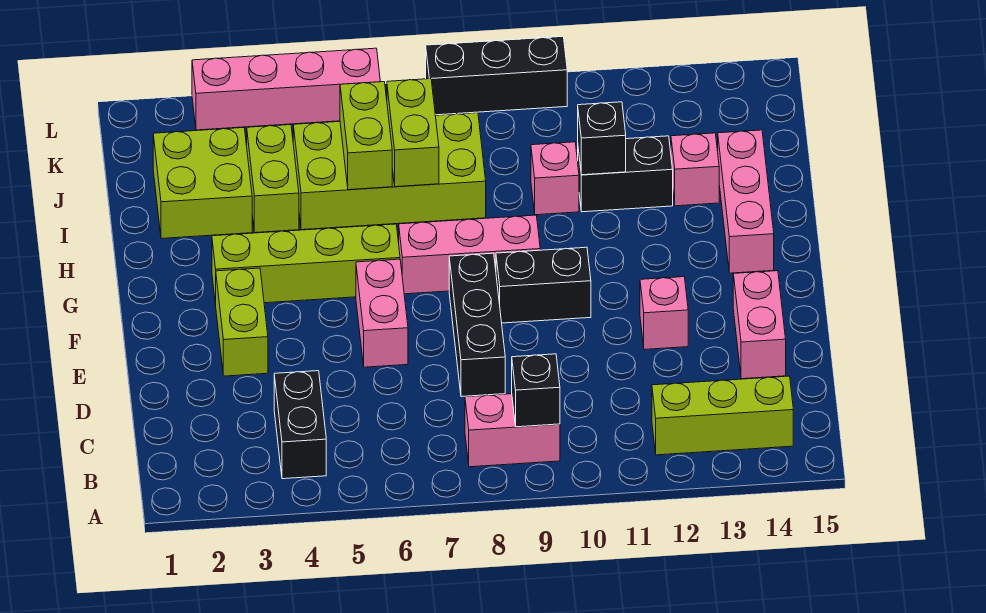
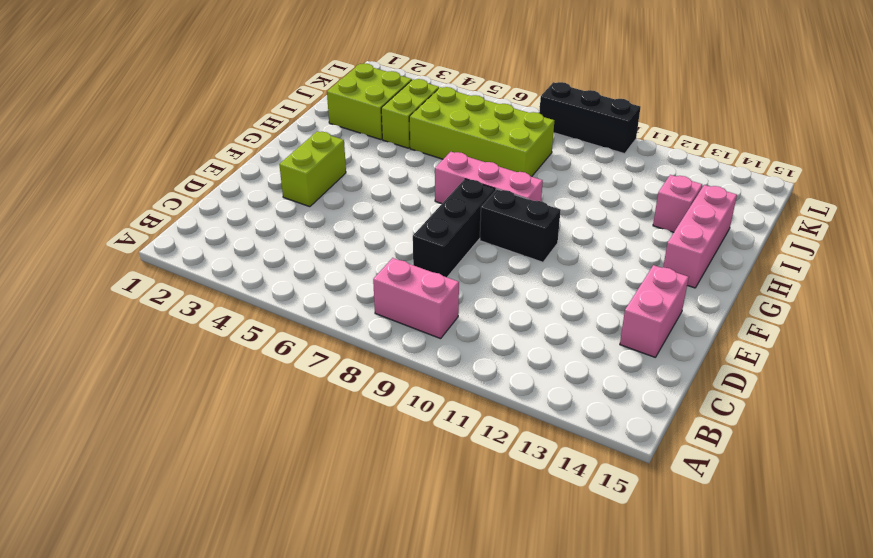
none -> black 1x2 brick [274,371,326,479]
none -> lime 1x3 brick [652,376,793,455]
none -> pink 1x2 brick [356,259,408,367]

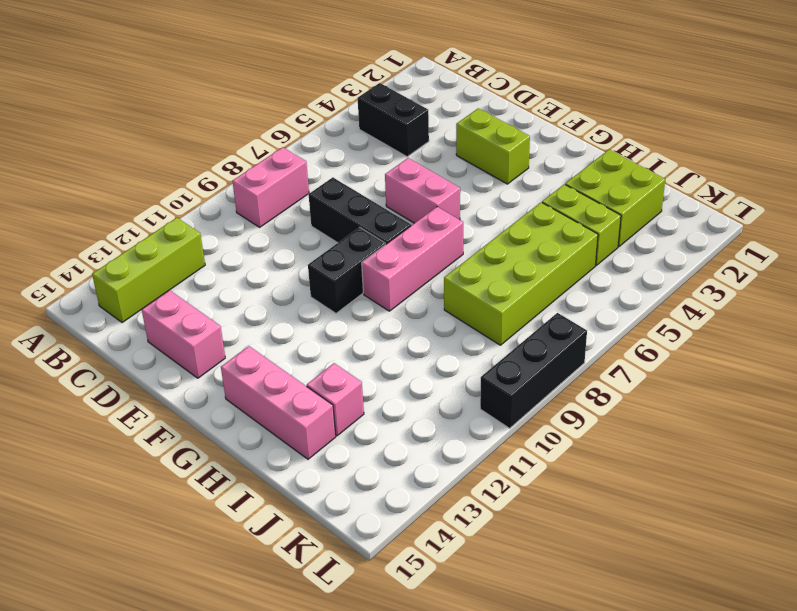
none -> pink 1x1 brick [640,277,688,350]
none -> lime 1x4 brick [212,224,400,305]
none -> pink 1x1 brick [531,142,579,215]

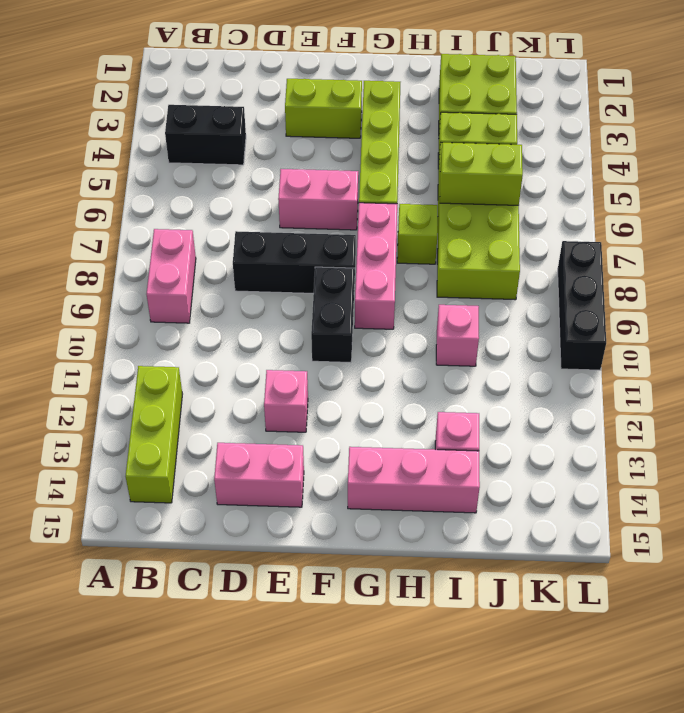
lime 1x1 brick [397,204,438,264] -> none
none -> black 1x2 brick [578,136,673,212]
none -> pink 1x4 brick [192,48,380,130]
none -> black 1x1 brick [512,354,560,427]

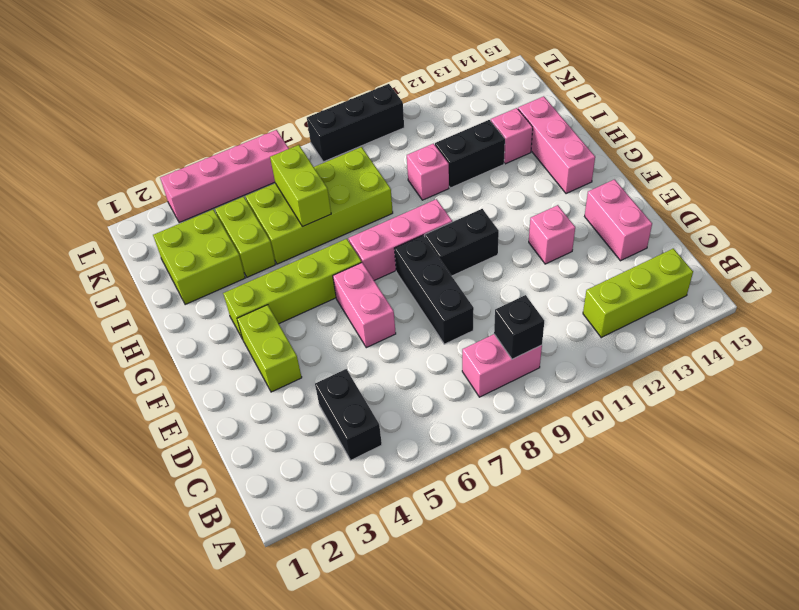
none -> lime 1x2 brick [387,79,439,187]
none -> black 1x1 brick [578,102,626,175]

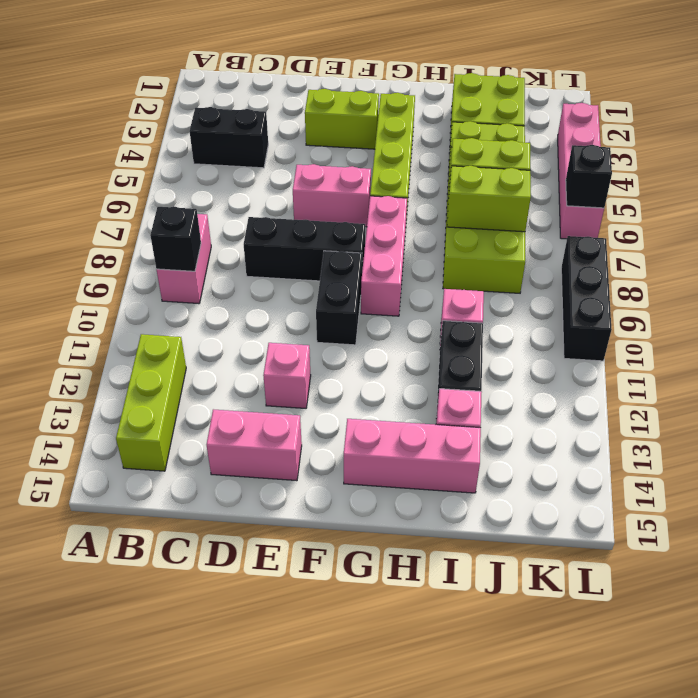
black 1x1 brick [566,145,612,208] -> black 1x1 brick moved to [578,102,626,175]

